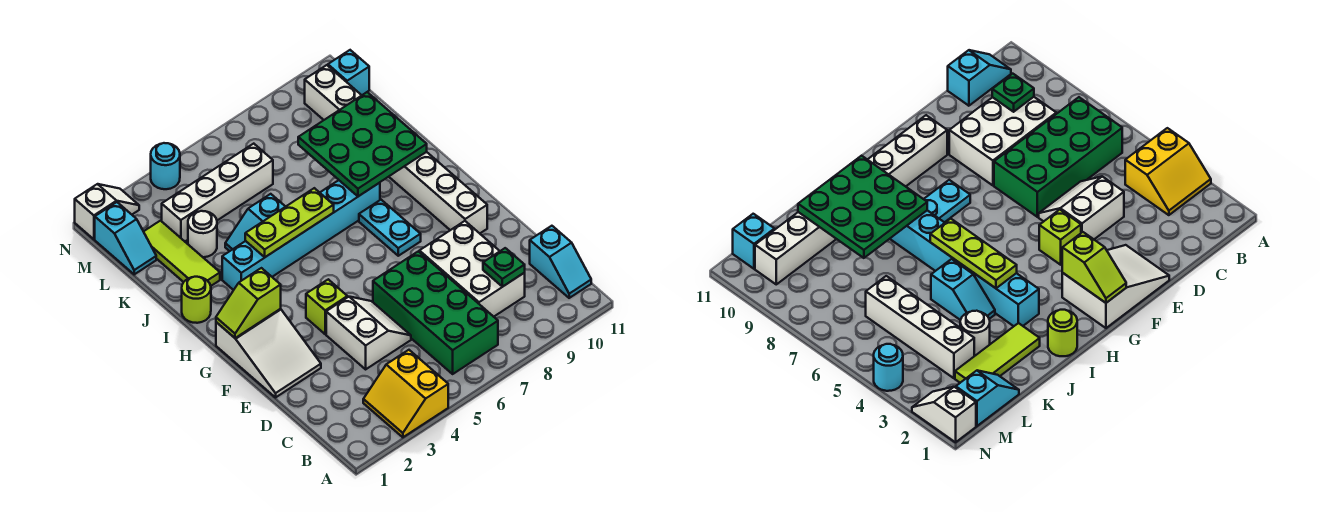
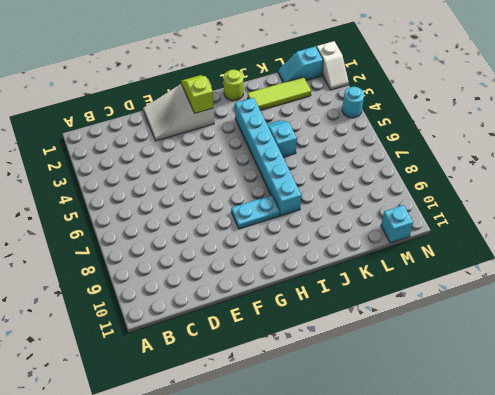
none -> yellow 2x2 slope [363,350,448,437]
none -> green 2x4 brick [373,251,498,374]
none -> cyan 1x2 slope [530,226,591,298]

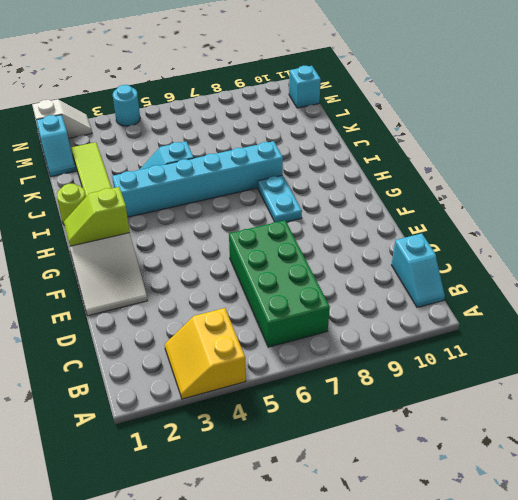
none -> white 2x3 brick [419,221,525,317]
none -> white 2x2 slope [326,297,411,369]
none -> lime 1x1 brick [306,279,347,334]

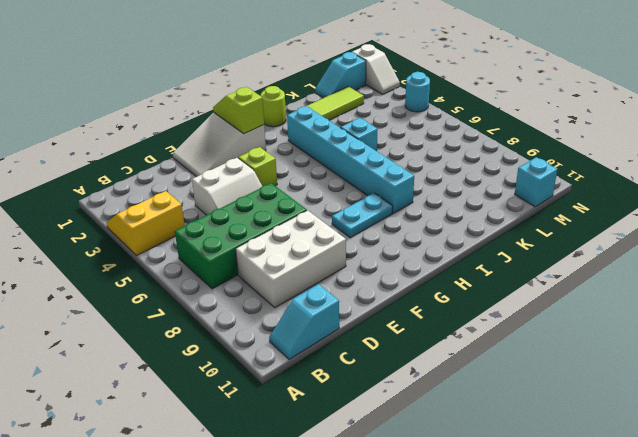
none -> white 1x8 brick [305,65,487,233]
none -> white 1x1 round brick [188,211,217,257]
none -> white 1x4 brick [162,144,273,241]

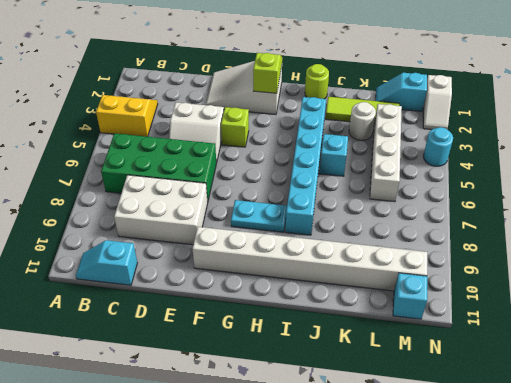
none -> green 1x1 plate [483,248,525,287]
none -> lime 1x3 plate [245,188,334,257]
none -> green 3x3 plate [298,92,427,196]

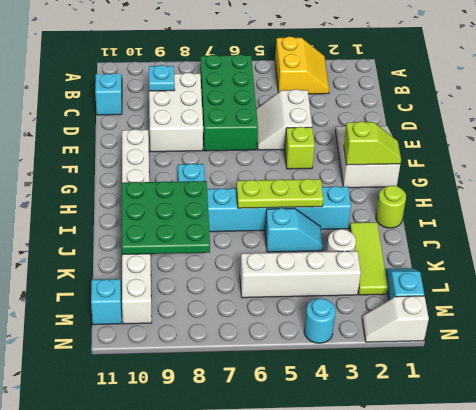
cyan 1x1 plate [149,65,175,91] -> green 1x1 plate [483,248,525,287]

